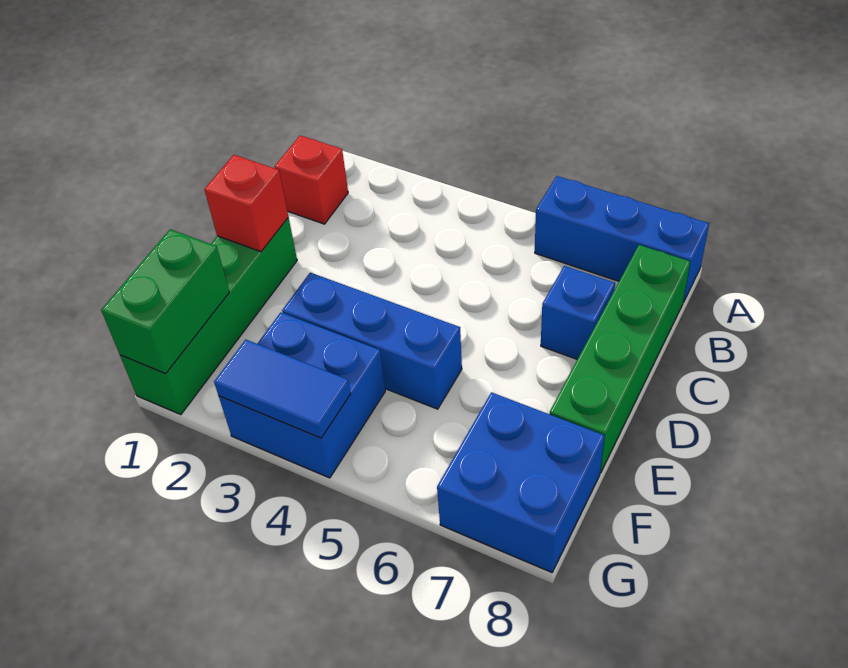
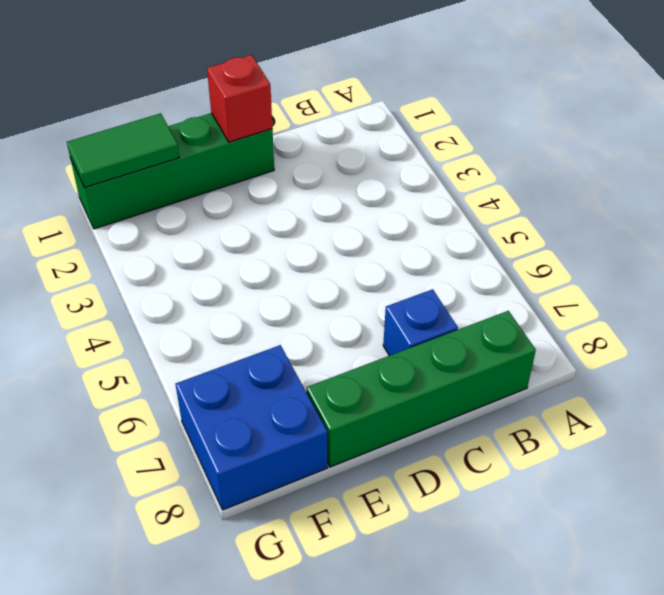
green 1x2 tile [67,113,179,187] -> green 1x2 brick [101,229,229,374]
none -> blue 1x3 brick [535,176,709,302]
none -> red 1x1 brick [275,135,348,224]

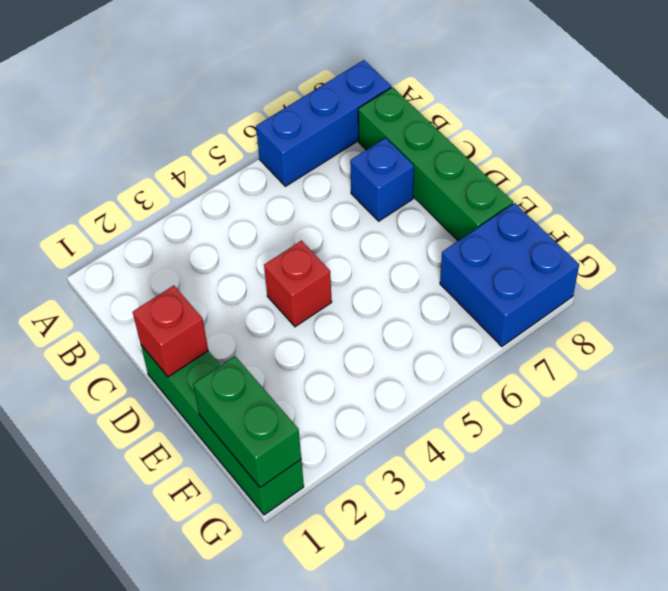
red 1x1 brick [264,241,332,327] -> red 1x1 brick moved to [275,135,348,224]
none -> blue 1x3 brick [282,273,462,409]
none -> blue 2x2 brick [219,312,385,478]

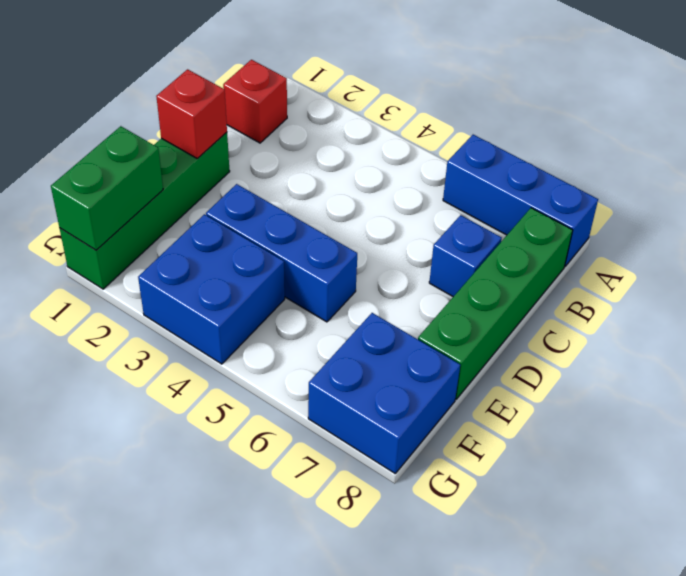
none -> blue 1x2 tile [214,340,351,438]

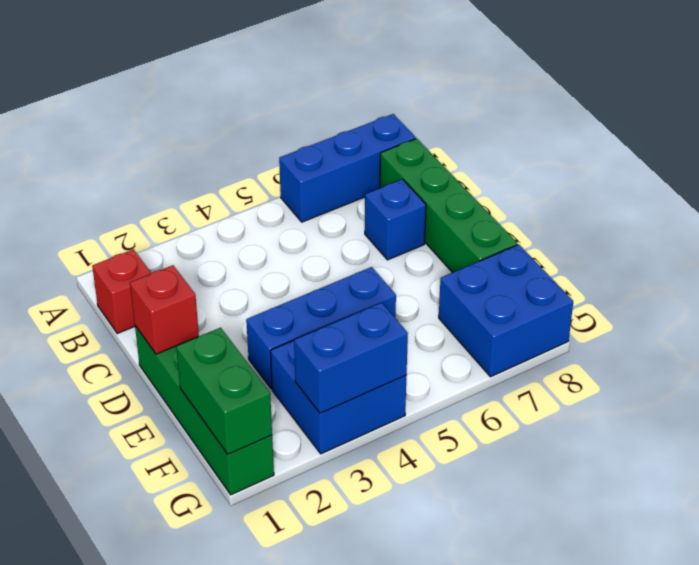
blue 1x2 brick [294,303,408,413] -> blue 1x2 tile [214,340,351,438]

